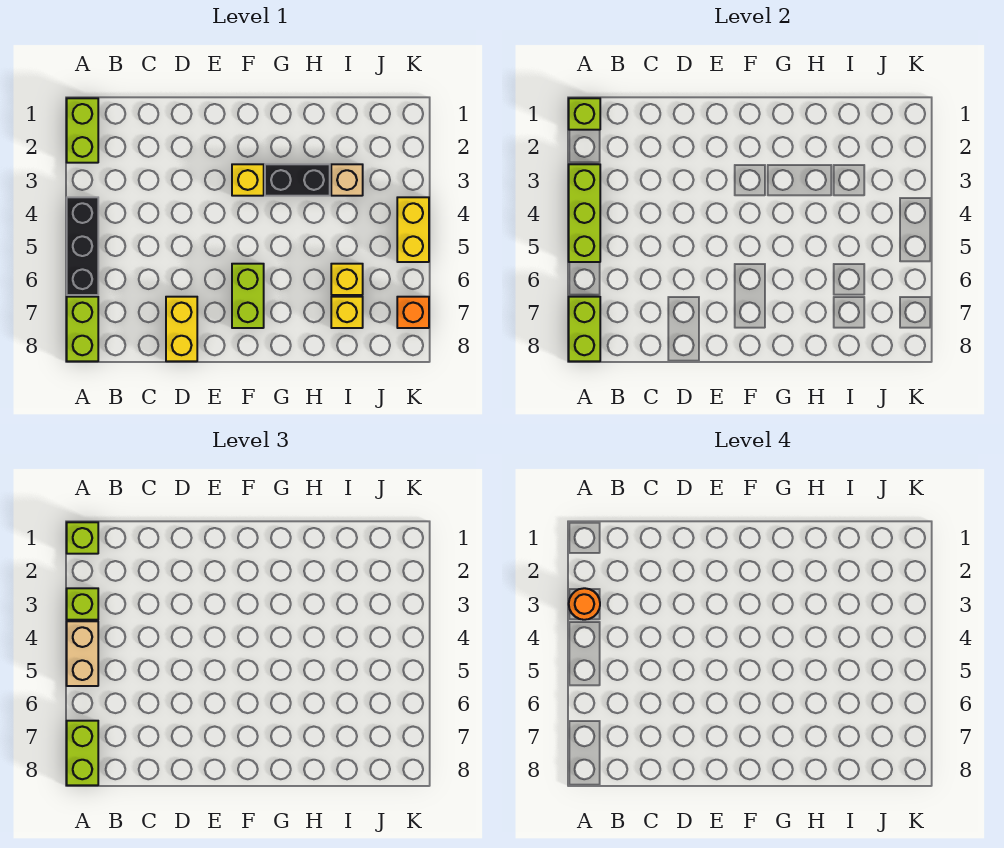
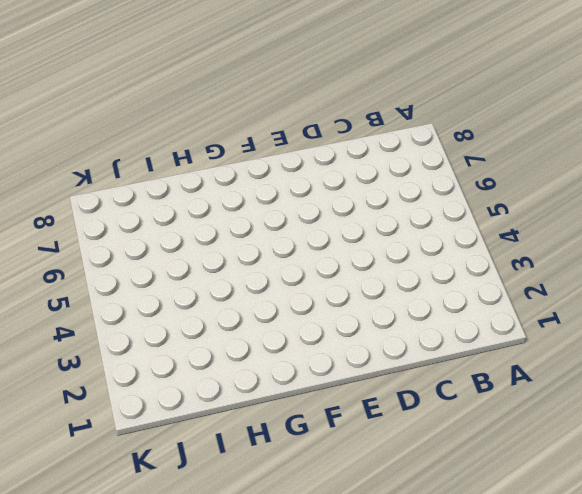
none -> lime 1x2 brick [67,98,98,163]
none -> black 1x3 brick [67,197,98,295]
none -> lime 1x2 brick [67,297,98,361]

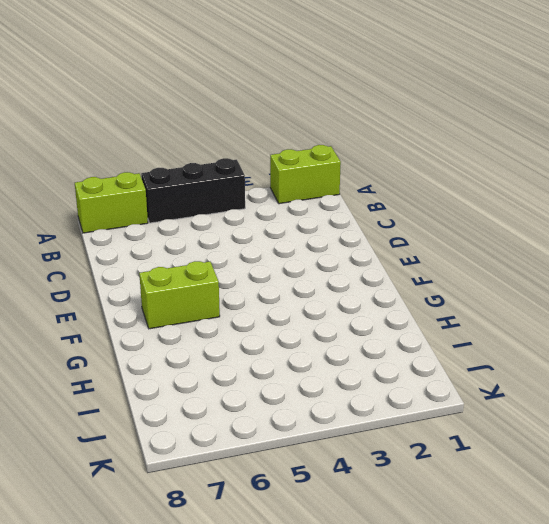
none -> yellow 1x2 brick [166,297,197,361]
none -> yellow 1x1 brick [232,164,264,196]
none -> black 1x2 brick [265,164,330,196]

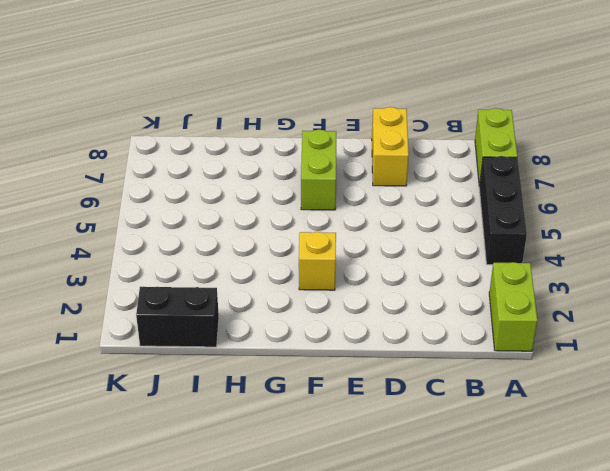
black 1x2 brick [136,287,219,347] -> black 1x2 brick moved to [265,164,330,196]
none -> tan 1x1 brick [331,164,363,196]
none -> yellow 1x1 brick [331,264,363,295]
none -> yellow 1x1 brick [331,297,363,328]

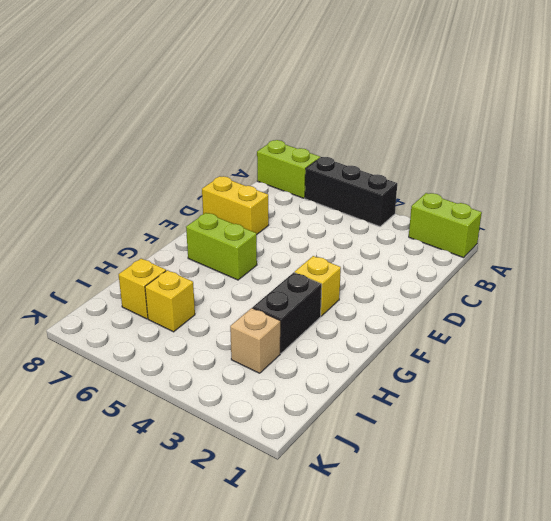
none -> yellow 1x2 brick [397,197,429,262]
none -> orange 1x1 brick [397,297,429,328]
none -> lime 1x1 brick [569,98,600,130]

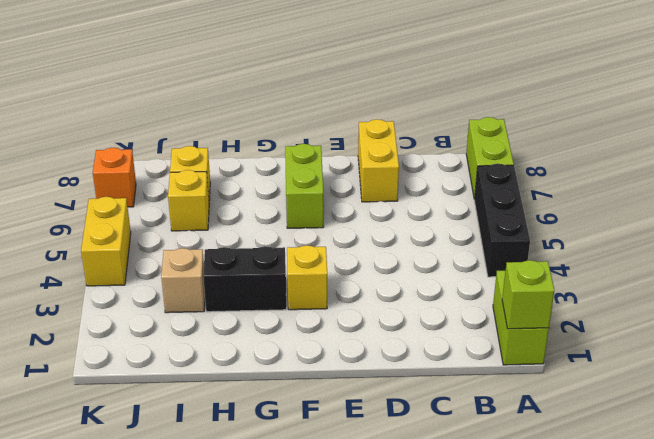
none -> lime 1x3 brick [569,164,600,262]
none -> lime 1x2 brick [569,297,600,361]
none -> lime 1x1 brick [67,522,98,554]

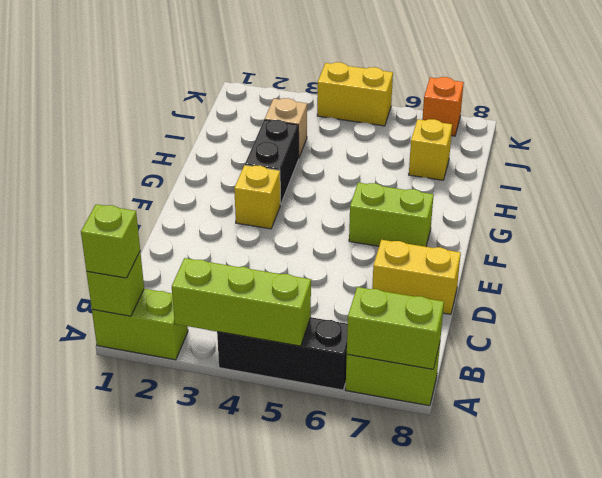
none -> yellow 1x1 brick [331,264,363,295]
none -> lime 1x1 brick [67,588,98,620]
none -> tan 1x2 brick [67,621,98,686]

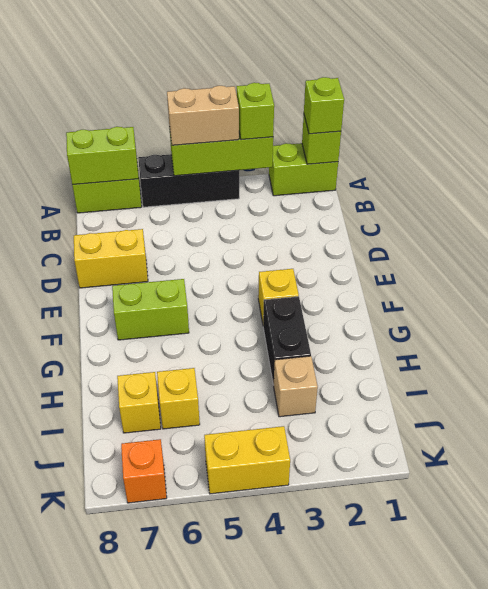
none -> lime 1x2 brick [67,721,98,785]
none -> orange 1x1 round brick [569,588,600,620]

